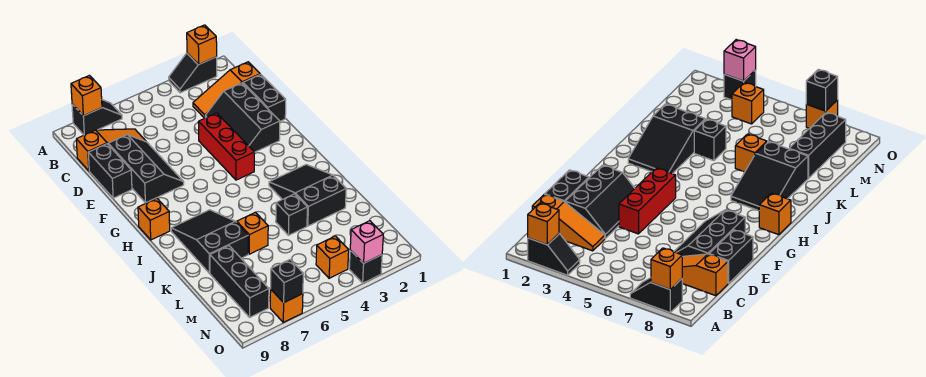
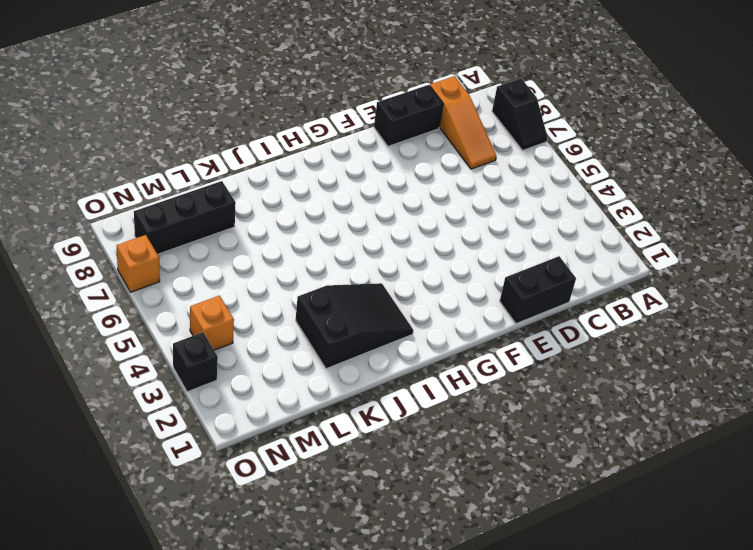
none -> black 1x2 slope [169,53,217,93]
none -> orange 1x3 slope [193,62,260,118]
none -> black 2x3 slope [205,83,280,152]

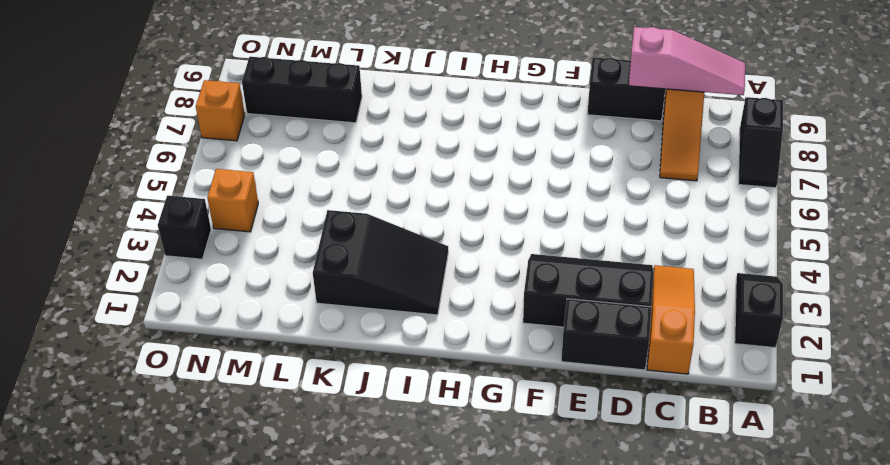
pink 1x3 slope [629,27,745,95] -> none
none -> black 2x3 slope [108,135,184,203]
none -> red 1x3 brick [198,113,255,180]
none -> orange 1x1 brick [138,198,170,240]

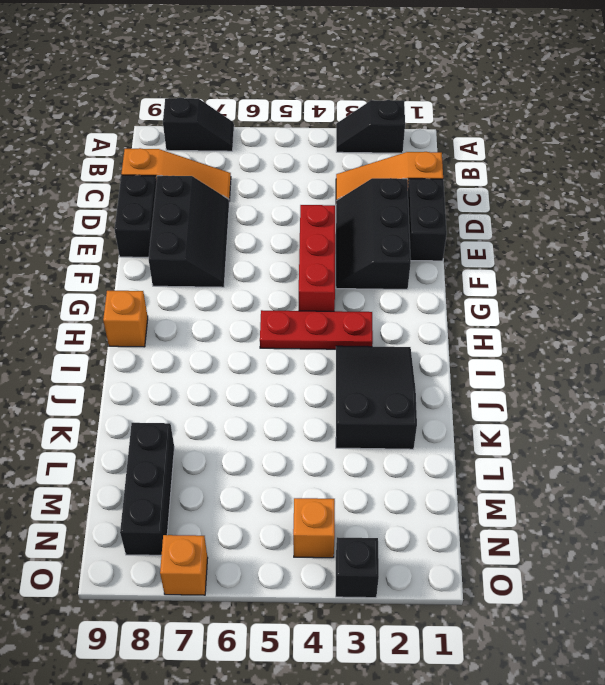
red 1x3 plate [260,310,373,349] -> none
none -> black 2x3 slope [171,210,248,273]
none -> black 1x1 brick [276,194,307,235]
none -> orange 1x1 brick [237,212,268,254]

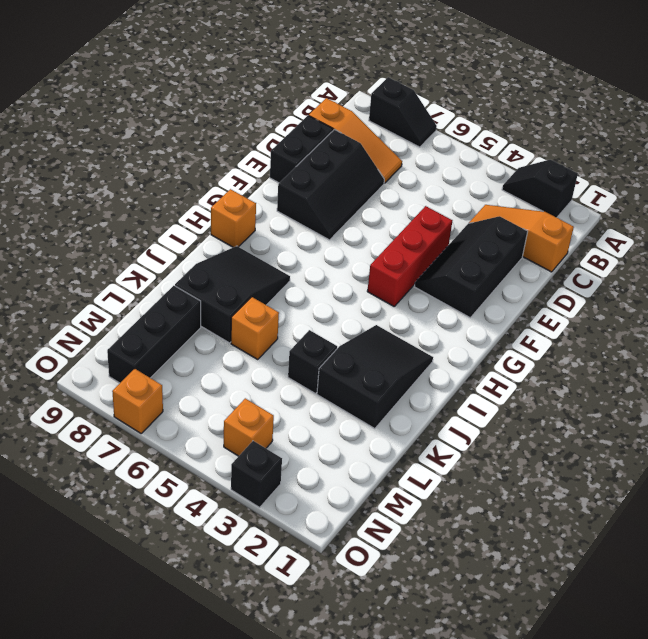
none -> black 1x2 brick [243,74,286,121]
none -> orange 1x1 brick [187,25,217,64]
none -> orange 1x1 brick [71,75,102,116]

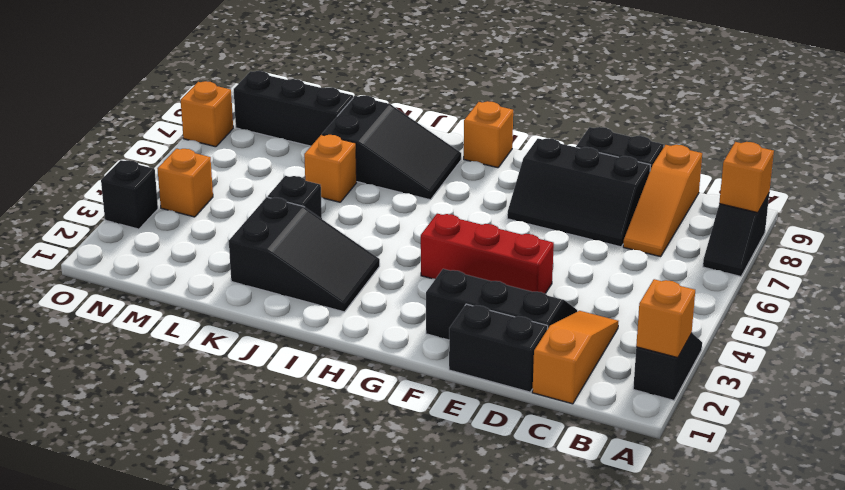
none -> pink 1x1 brick [350,221,383,263]
none -> black 1x1 brick [271,260,303,303]

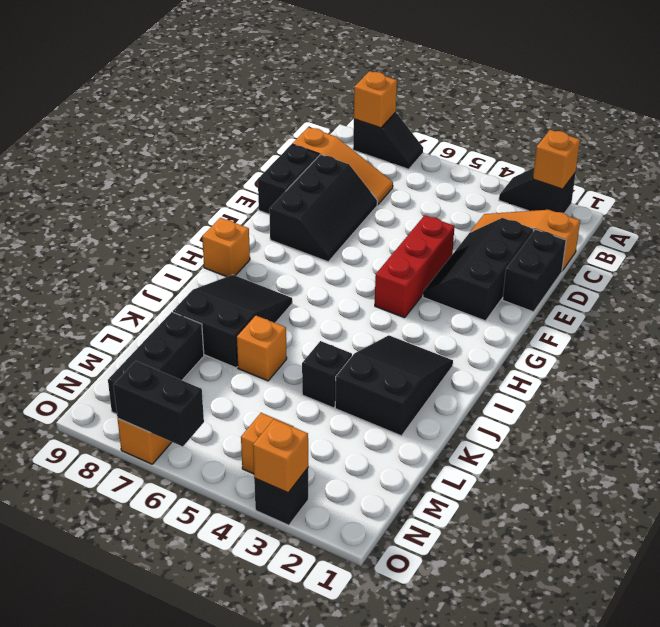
orange 1x1 brick [253,419,308,493] -> pink 1x1 brick [350,221,383,263]
black 1x2 brick [114,361,204,447] -> black 1x1 brick [271,260,303,303]

